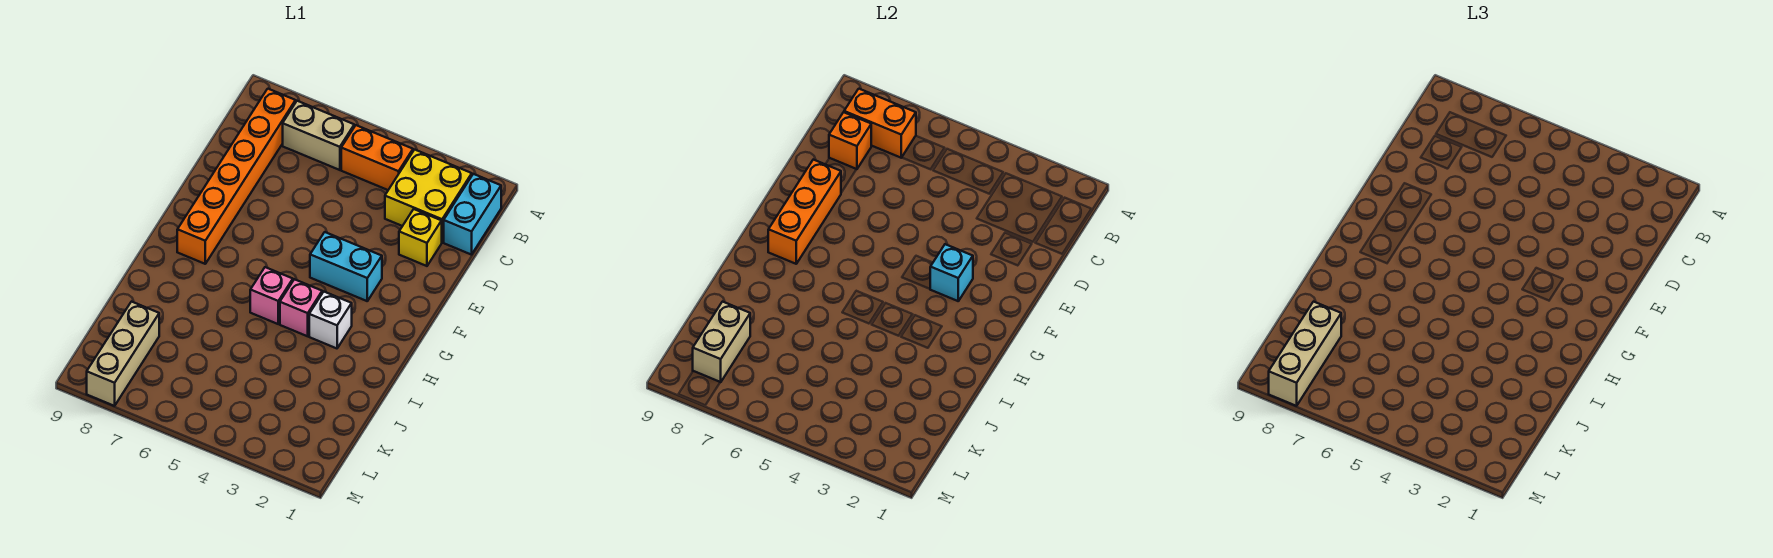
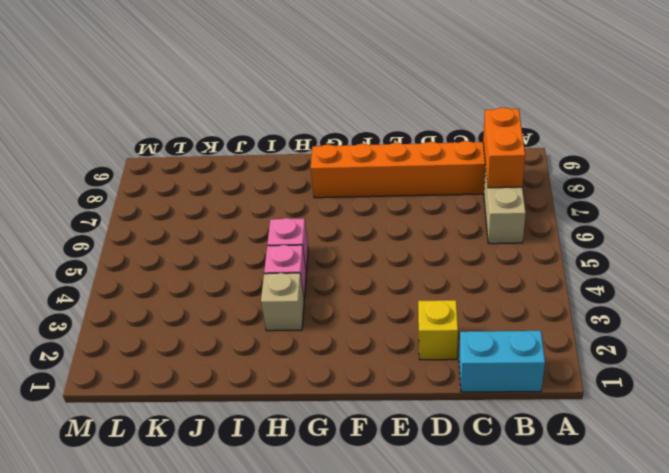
tan 1x1 brick [261,273,304,331] -> white 1x1 brick [309,292,352,348]
none -> yellow 2x2 brick [385,150,472,242]
none -> orange 1x2 brick [341,125,413,190]
none -> cyan 1x2 brick [310,232,382,301]

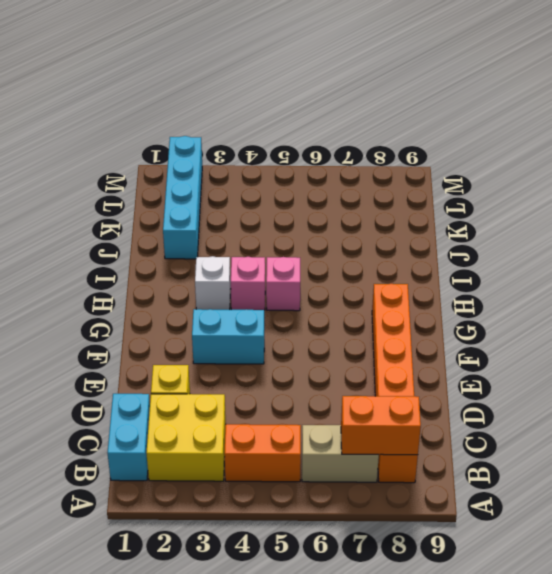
cyan 1x4 brick [163,136,202,259] -> none
none -> tan 1x3 brick [87,302,159,406]
none -> orange 1x1 brick [829,112,871,169]
none -> orange 1x3 brick [768,160,841,264]

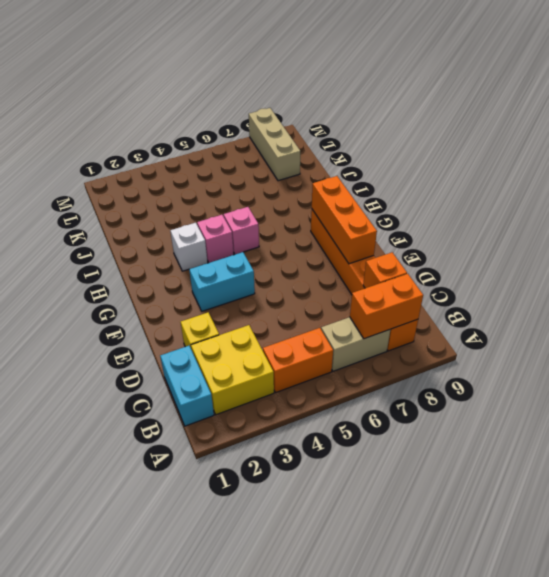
none -> cyan 1x1 brick [930,244,973,301]
none -> tan 1x2 brick [693,302,750,382]
none -> tan 1x3 brick [1269,302,1341,406]

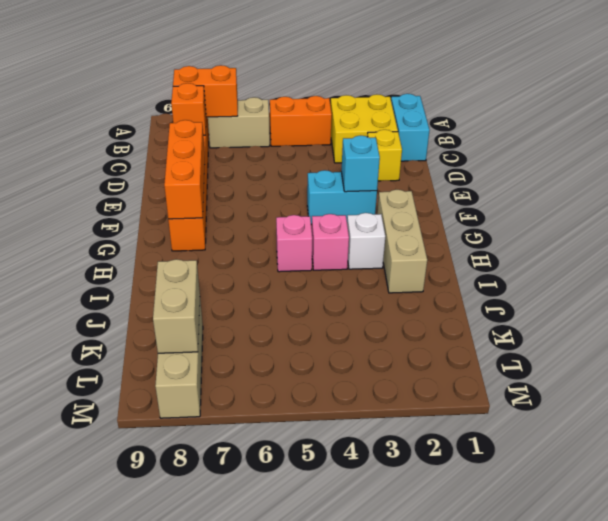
tan 1x3 brick [377,190,427,293] -> tan 1x3 brick moved to [1269,302,1341,406]

